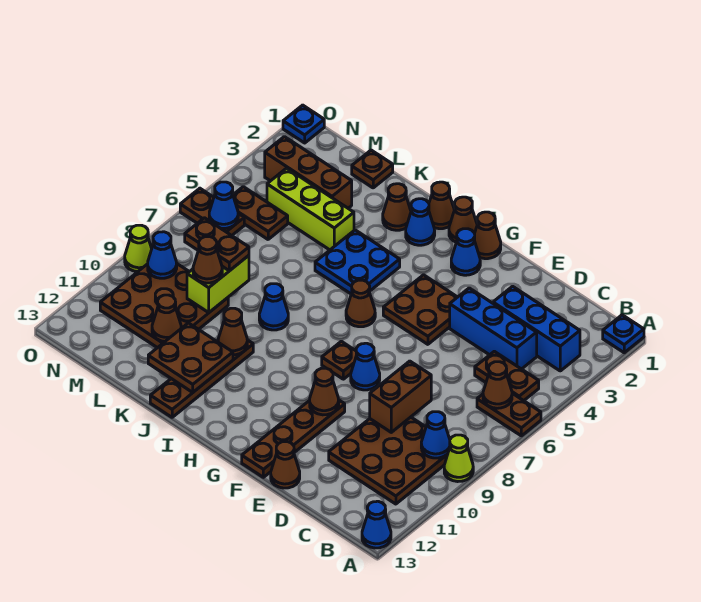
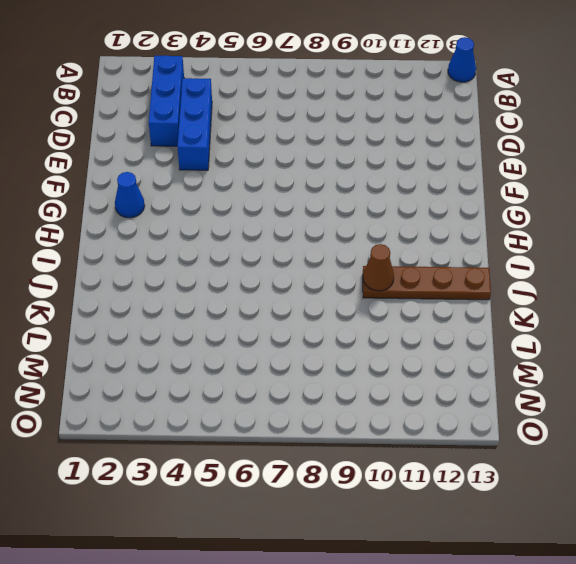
none -> blue 1x1 plate [603,315,644,353]
none -> brown 1x2 plate [477,393,541,436]
none -> lime 1x1 cone [444,435,473,482]
none -> brown 1x2 plate [475,351,539,401]

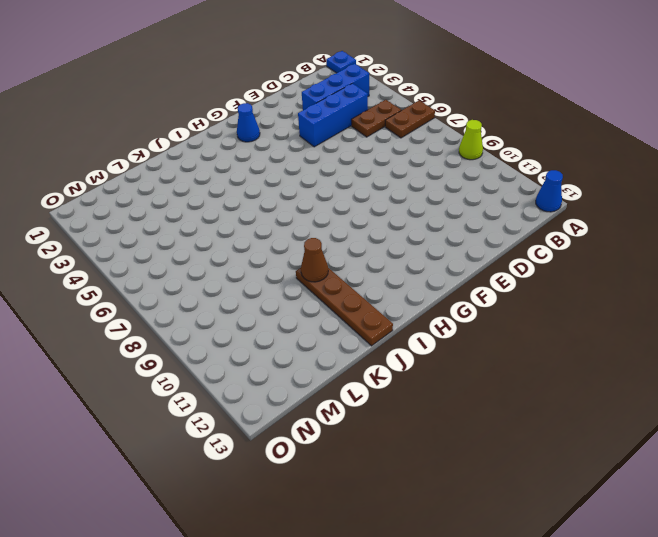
none -> brown 3x3 plate [329,417,448,504]
none -> brown 1x1 cone [271,442,300,488]
none -> brown 2x2 plate [383,275,457,344]
none -> blue 1x1 cone [351,343,380,390]

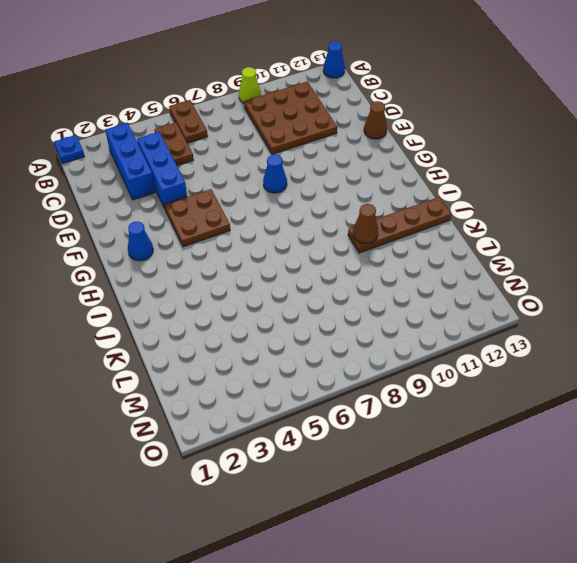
none -> brown 1x4 plate [242,400,345,477]
none -> brown 1x1 cone [475,212,501,259]
none -> brown 1x1 plate [322,341,356,379]
none -> brown 1x1 cone [449,197,477,242]

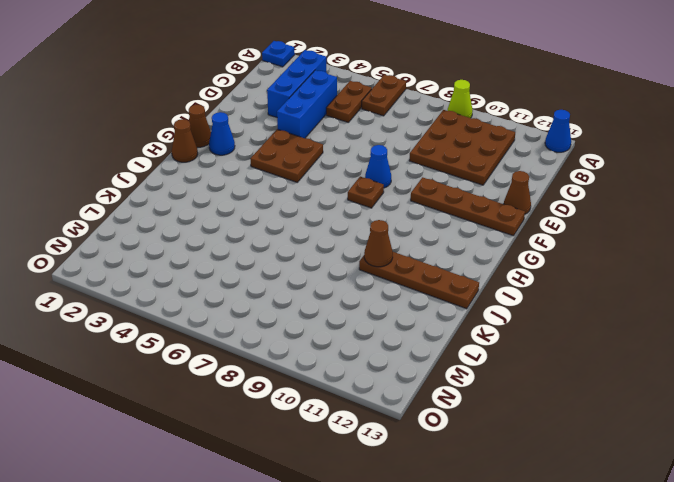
none -> brown 1x1 cone [346,280,375,327]
none -> brown 1x1 cone [429,182,454,229]
none -> blue 1x1 cone [406,199,435,245]
none -> blue 2x2 plate [315,230,400,294]

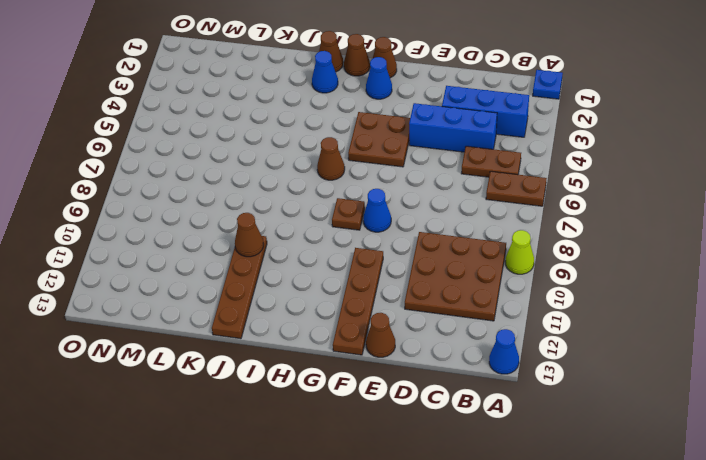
none -> blue 2x2 plate [315,230,400,294]
none -> brown 1x1 cone [383,184,411,230]
none -> blue 1x1 cone [259,284,288,330]
none -> lime 1x3 brick [267,168,354,250]

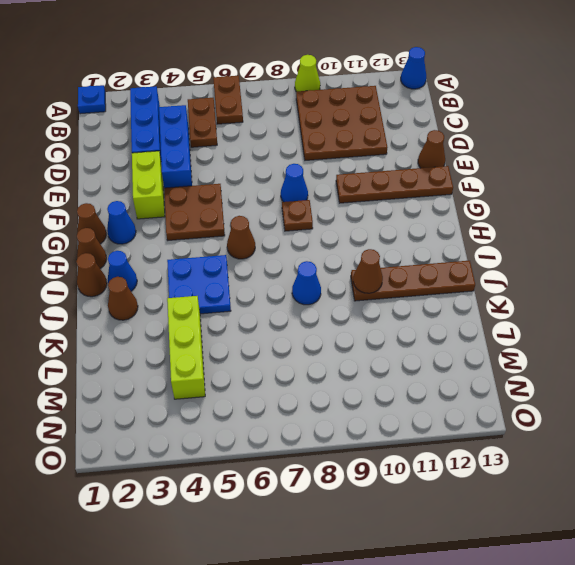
lime 1x2 brick [132,151,165,219] -> lime 1x2 brick turned to [187,256,249,312]
none -> brown 1x1 plate [352,150,393,188]
none -> brown 1x3 brick [265,137,352,208]
none -> brown 3x3 plate [100,264,228,348]
none -> brown 1x2 plate [233,187,288,239]

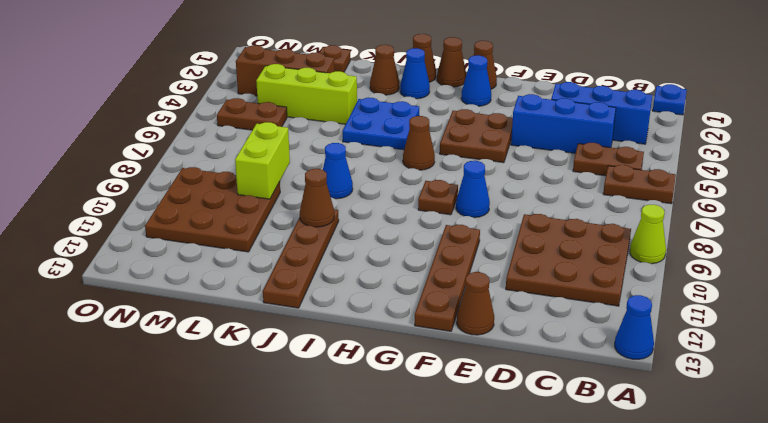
none -> brown 1x2 plate [180,188,244,236]
none -> blue 1x1 plate [283,105,324,143]
none -> lime 1x1 cone [125,225,152,272]
none -> brown 1x1 cone [483,362,512,408]

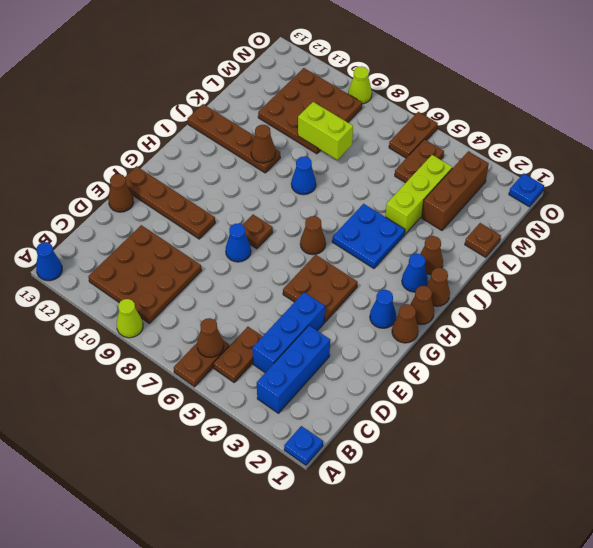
none -> blue 1x1 cone [421,412,450,458]
none -> brown 1x2 brick [370,361,431,432]
none -> brown 1x1 cone [310,368,339,415]
none -> brown 2x2 plate [148,323,233,392]

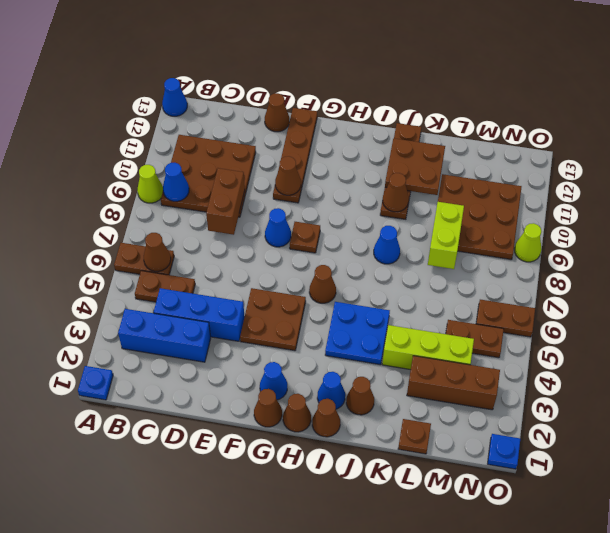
none -> brown 1x1 cone [152,295,181,342]
none -> blue 1x1 cone [209,182,238,229]
none -> blue 1x1 cone [148,232,177,278]
none -> brown 1x2 plate [185,218,249,271]

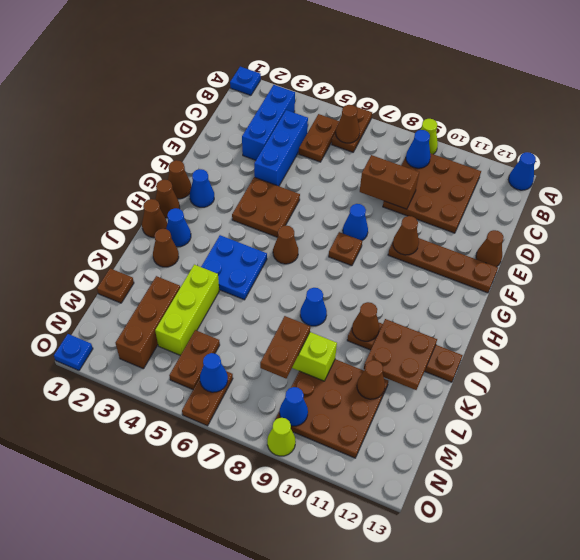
none -> brown 1x1 cone [193,237,222,283]

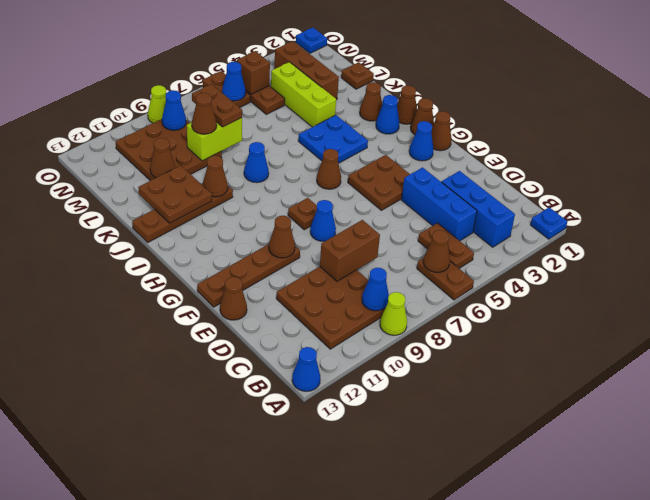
brown 1x1 brick [237,51,270,94] -> none

